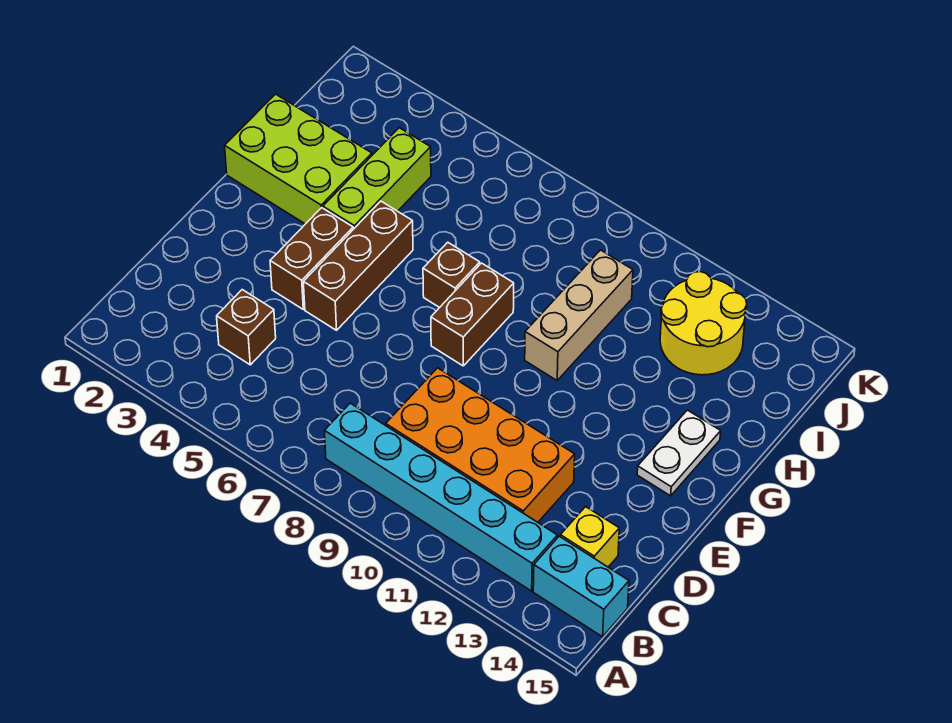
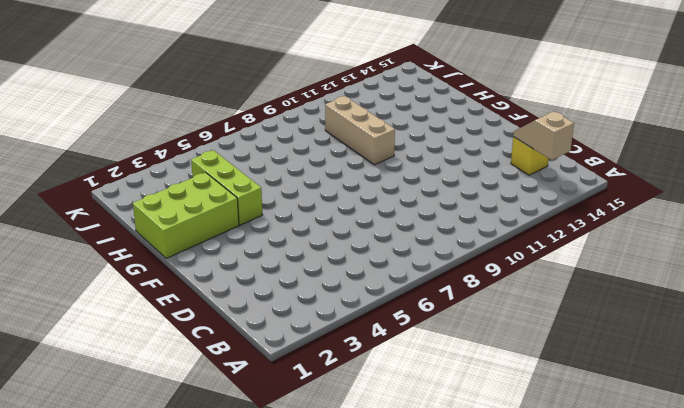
tan 1x2 slope [513,112,574,160] -> none
none -> cyan 1x6 brick [325,403,557,591]
none -> cyan 1x2 brick [533,536,629,637]
none -> brown 1x1 brick [217,290,276,365]

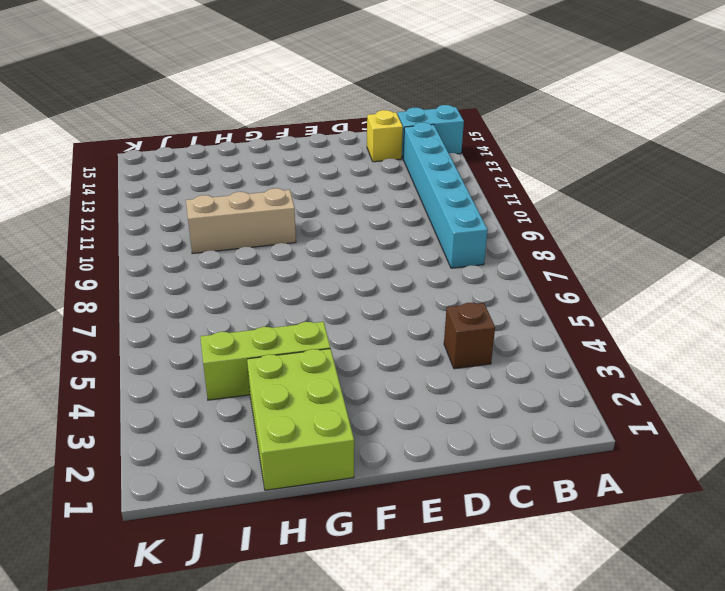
cyan 1x2 brick [398,105,464,158] -> cyan 1x2 brick turned to [533,536,629,637]
none -> orange 2x4 brick [386,368,575,522]
none -> brown 1x2 brick [270,208,353,309]
none -> brown 1x3 brick [303,201,413,330]

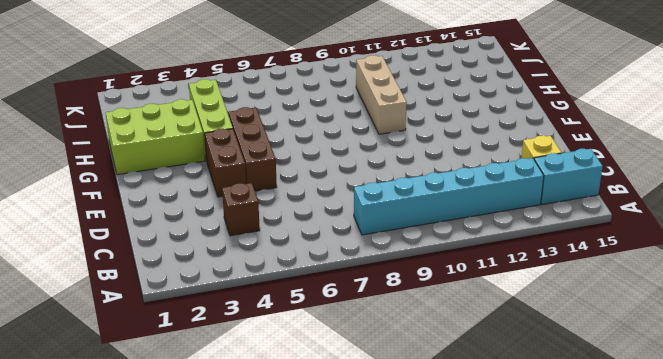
none -> orange 2x4 brick [386,368,575,522]
none -> brown 1x2 brick [431,263,514,366]
none -> white 1x2 plate [637,410,721,496]

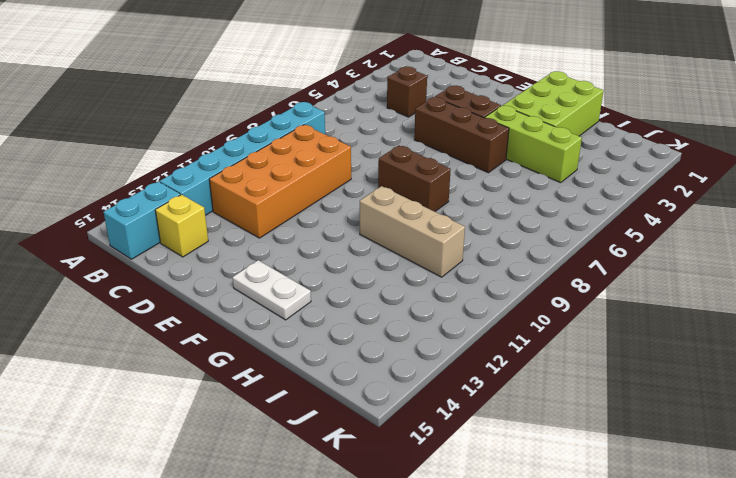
none -> brown 1x1 brick [423,242,480,308]
none -> yellow 2x2 round brick [660,272,747,375]

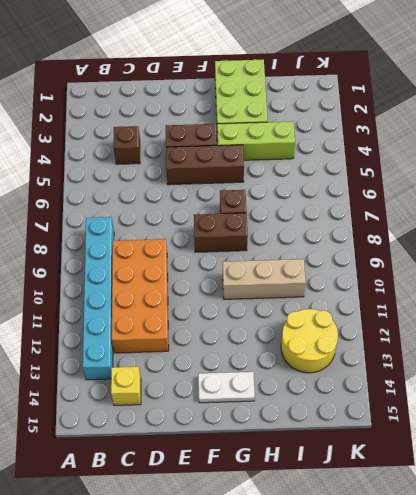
none -> cyan 1x2 brick [533,536,629,637]

